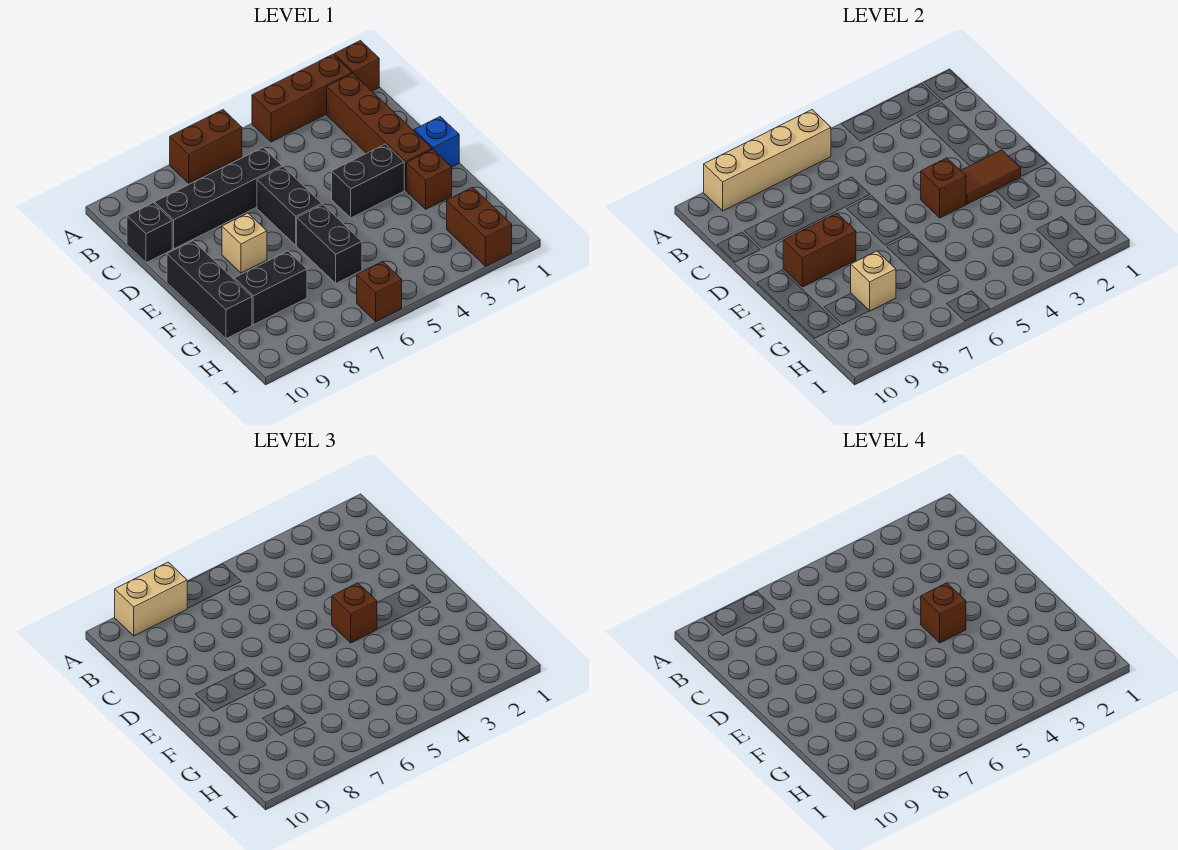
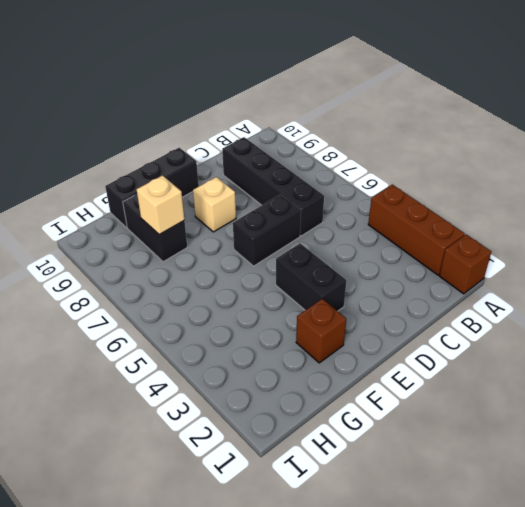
none -> brown 1x2 brick [170,110,242,183]
none -> brown 1x4 brick [327,73,432,190]
none -> black 1x1 brick [127,203,172,263]

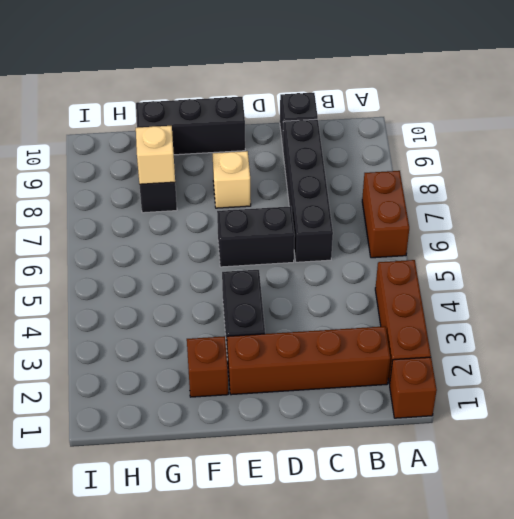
none -> blue 1x1 brick [414,117,459,167]
none -> black 1x2 brick [297,205,362,283]
none -> brown 1x2 brick [447,187,512,266]

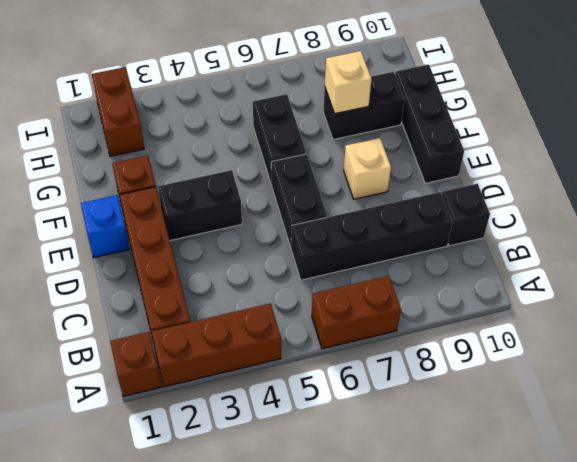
none -> brown 1x1 brick [357,261,402,321]
none -> tan 1x4 brick [704,110,831,211]
none -> brown 1x2 tile [961,150,1021,204]

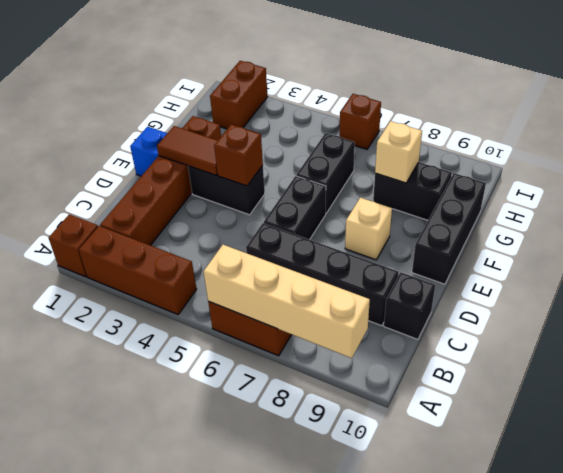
none -> brown 1x2 brick [783,213,856,287]
none -> tan 1x2 brick [115,562,187,636]
none -> brown 1x1 brick [332,583,377,643]

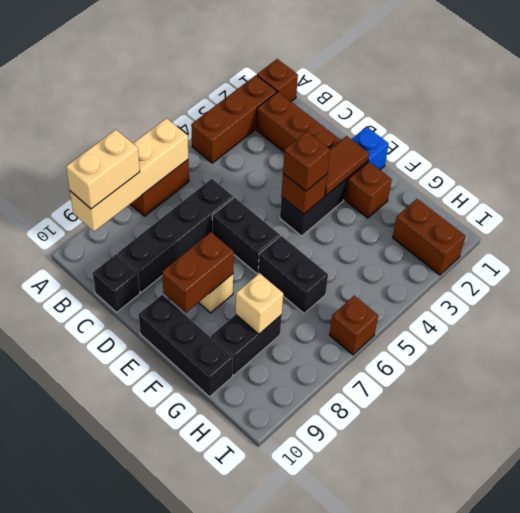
none -> brown 1x1 brick [921,583,966,643]

